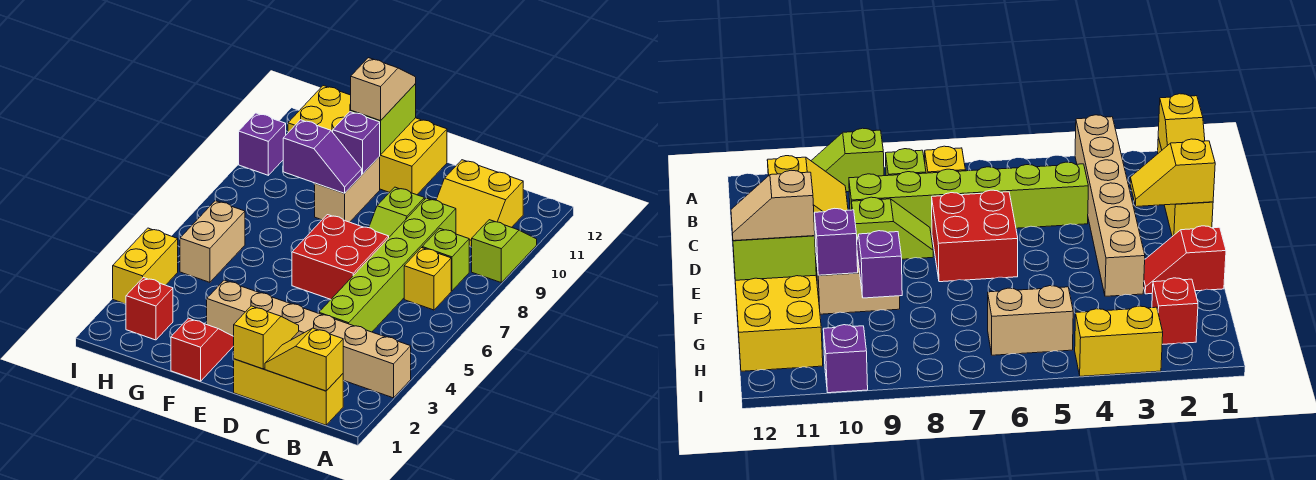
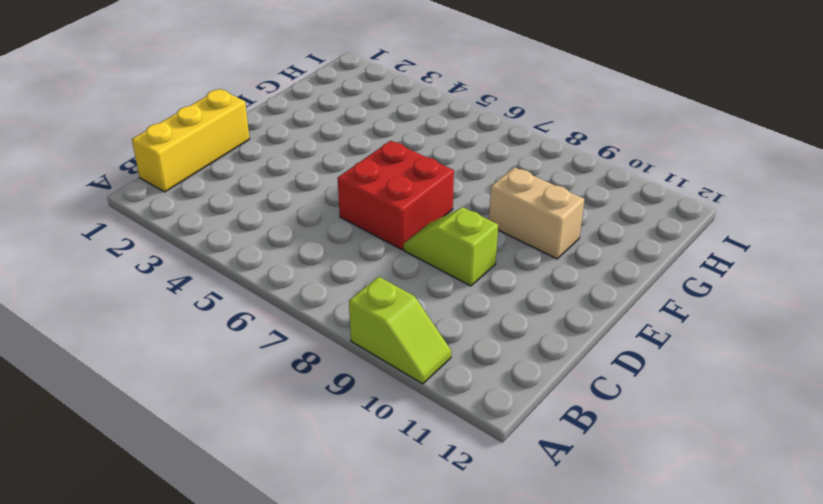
none -> tan 1x6 brick [207,280,411,398]
none -> yellow 1x1 brick [404,248,451,310]
none -> lime 1x1 brick [422,228,469,291]

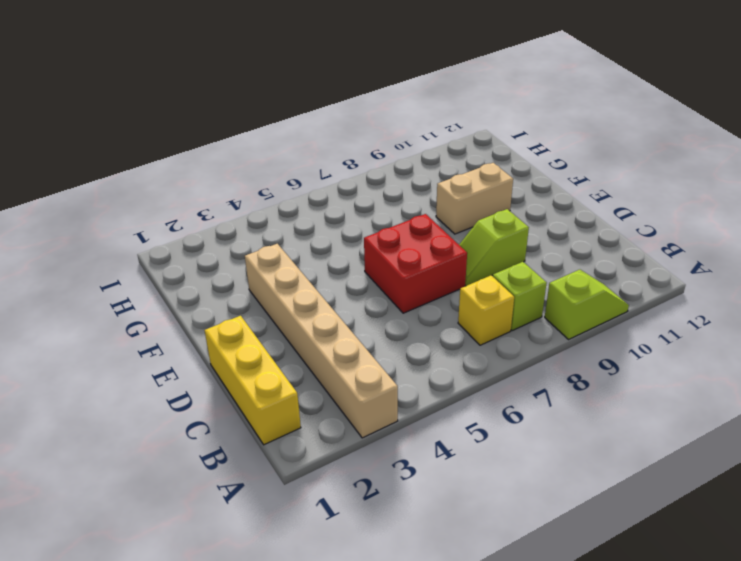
none -> yellow 2x2 slope [436,160,523,247]
none -> lime 1x6 brick [319,198,456,332]
none -> yellow 2x4 brick [288,86,447,195]

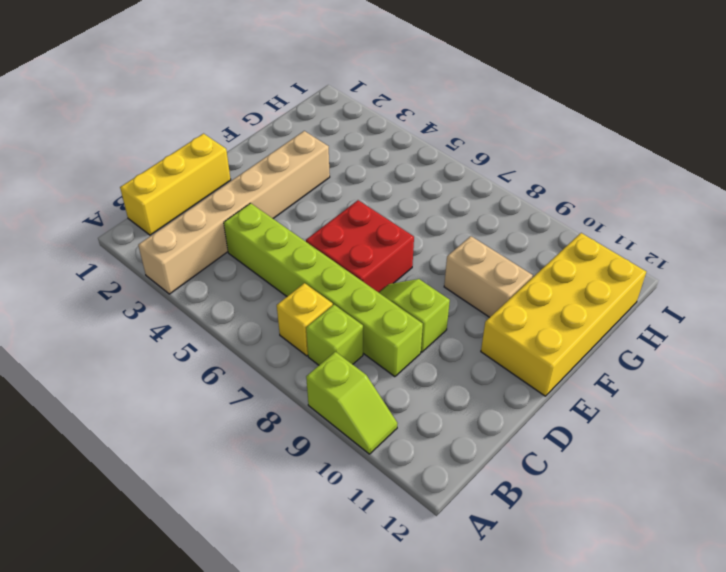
none -> yellow 2x2 slope [436,160,523,247]
none -> red 1x2 slope [171,318,234,381]
none -> red 1x1 brick [126,278,173,340]

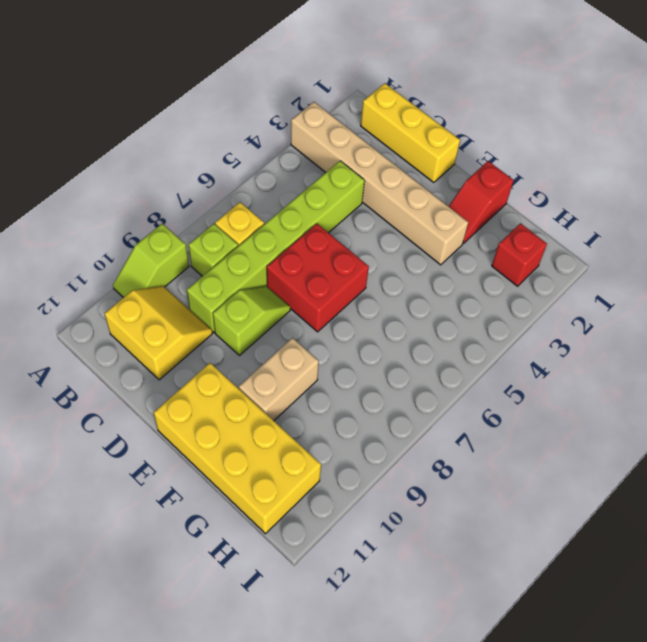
none -> tan 1x2 brick [180,201,245,282]
none -> yellow 1x2 brick [113,228,178,304]
none -> purple 1x1 brick [239,113,286,175]

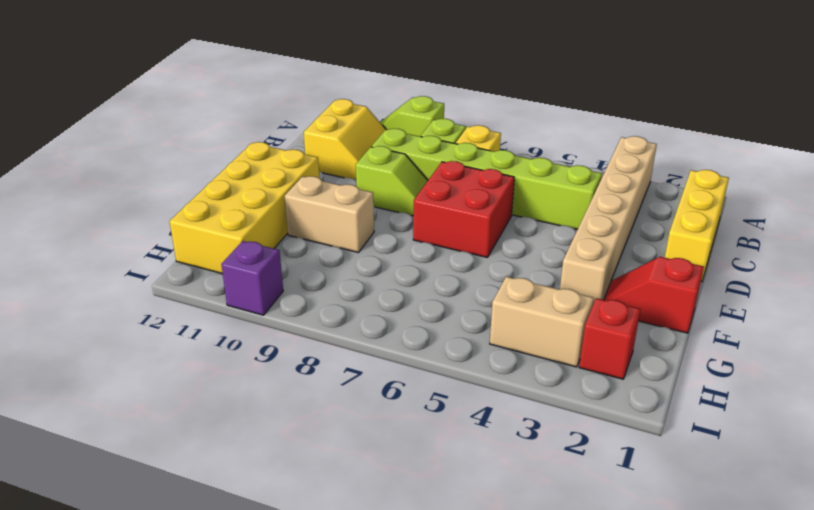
tan 1x2 brick [490,277,594,367] -> tan 1x2 brick moved to [180,201,245,282]
none -> yellow 1x2 brick [113,228,178,304]
none -> yellow 1x2 slope [265,328,343,391]
none -> yellow 1x2 slope [234,306,299,369]

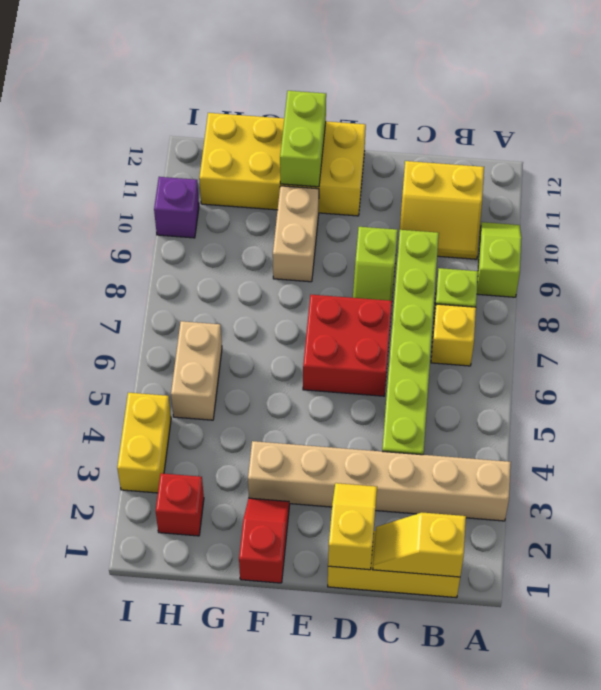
none -> purple 1x2 slope [283,120,362,193]
none -> purple 1x1 brick [333,112,380,174]
none -> tan 1x2 slope [351,58,416,121]

